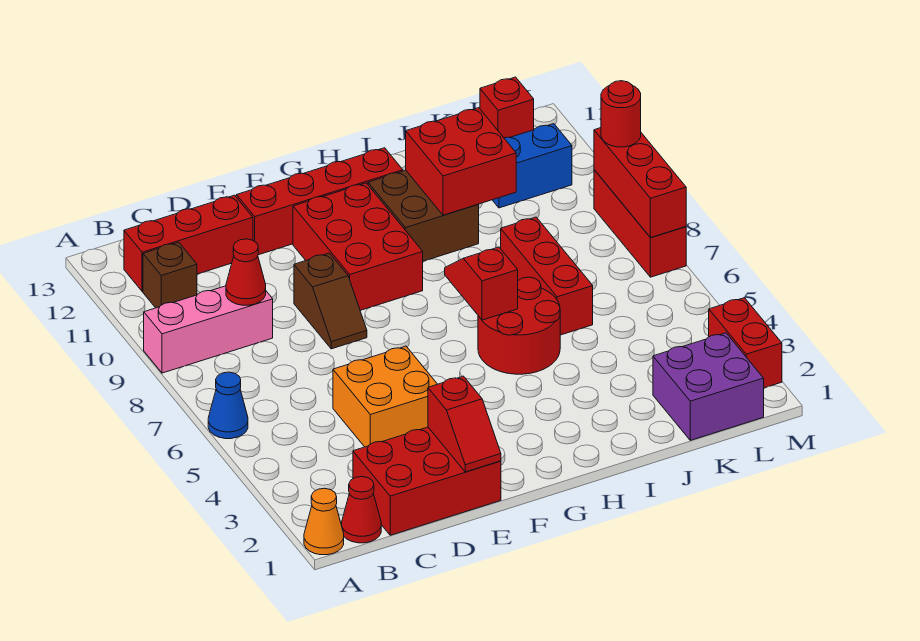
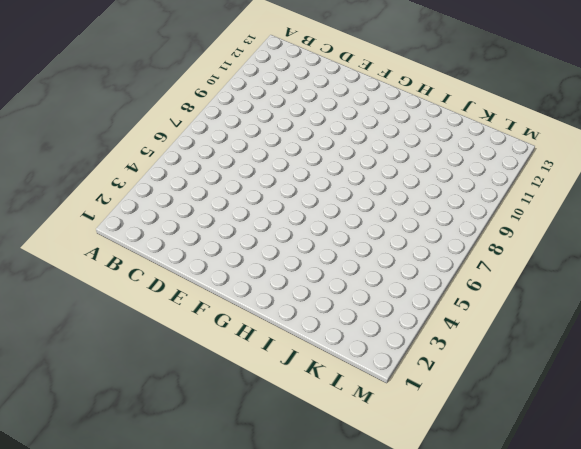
none -> orange 1x1 cone [304,488,344,555]
none -> blue 1x1 cone [208,372,248,439]
none -> pink 1x3 brick [144,286,273,373]

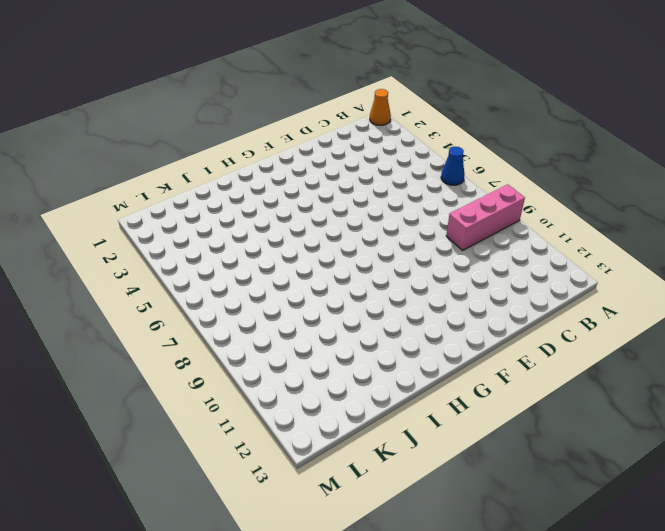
none -> red 1x1 cone [342,477,381,543]
none -> brown 1x1 brick [143,242,197,308]
none -> red 1x3 brick [124,195,253,291]

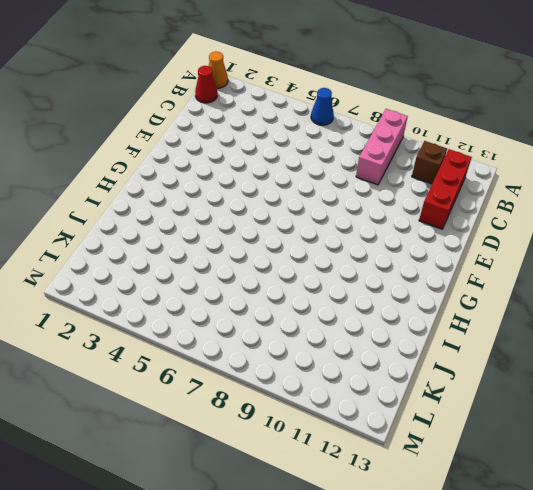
none -> red 2x3 brick [353,427,501,535]
none -> orange 2x2 brick [333,346,437,447]
none -> brown 1x2 slope [294,253,367,349]

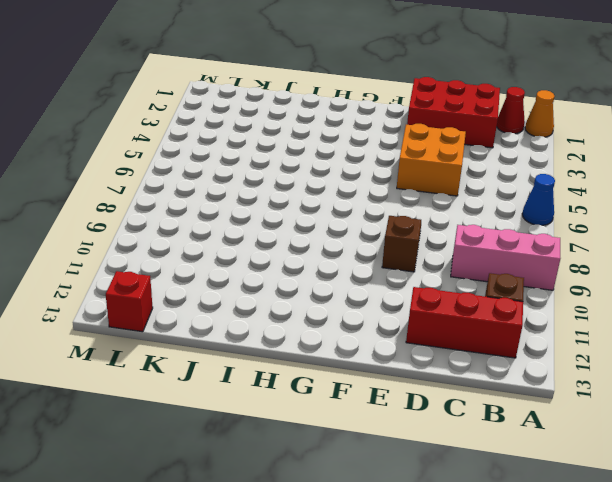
none -> red 1x4 brick [236,148,403,255]
none -> red 2x3 brick [293,183,423,310]
none -> red 2x2 round brick [478,277,560,374]

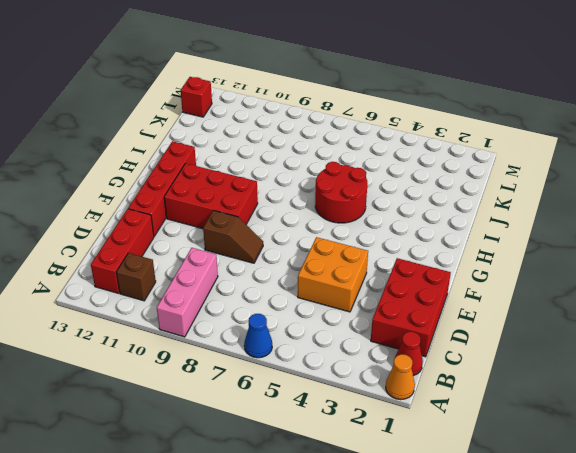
none -> brown 2x2 brick [368,170,479,261]
none -> red 1x3 brick [501,217,593,335]
none -> purple 2x2 brick [653,333,764,440]

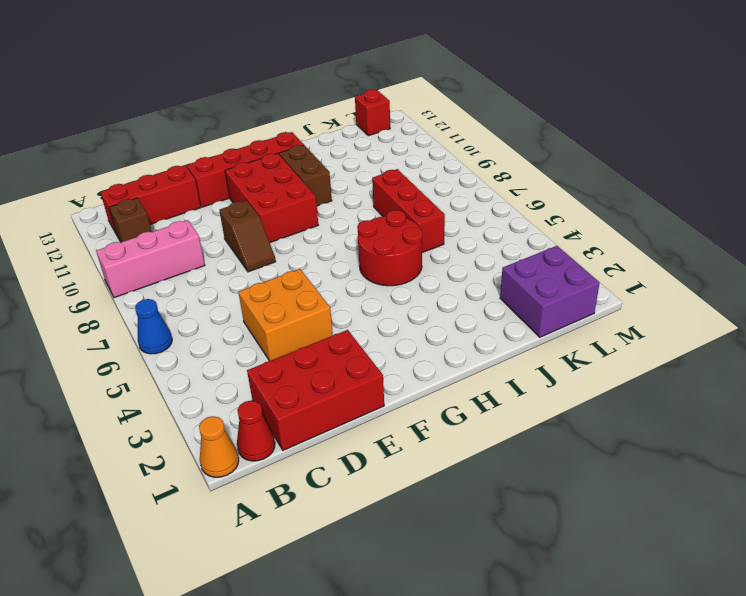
brown 1x2 brick [279,145,332,206] -> brown 2x2 brick [368,170,479,261]
none -> blue 1x2 brick [493,124,572,208]
none -> red 1x2 brick [709,298,782,388]
none -> red 1x3 brick [594,170,686,277]

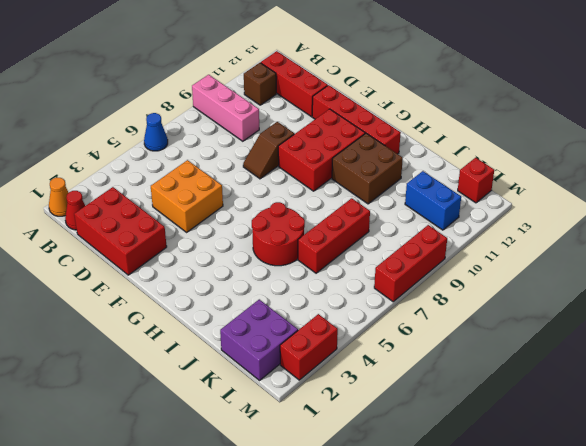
none -> red 1x1 cone [226,239,266,305]
none -> red 1x2 slope [428,376,501,472]
none -> red 1x2 slope [445,247,518,320]

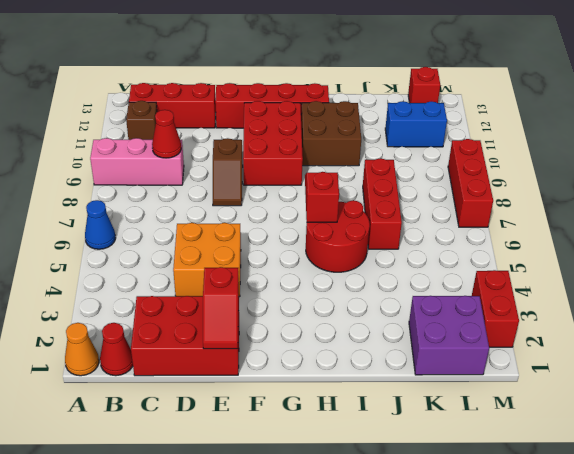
none -> red 2x2 brick [406,108,516,215]
none -> red 1x3 brick [594,128,686,238]
none -> red 1x1 round brick [601,81,641,147]

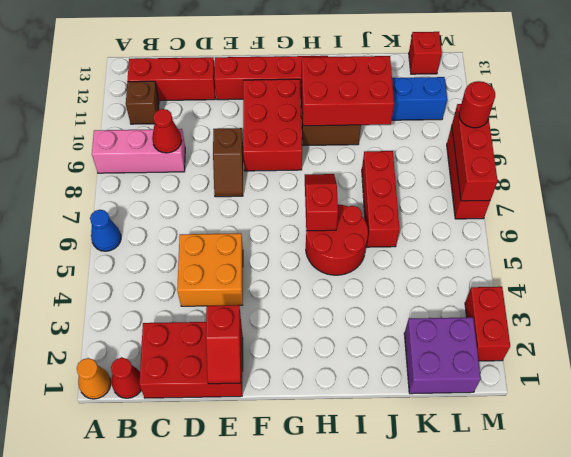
red 2x3 brick [301,56,394,126] -> red 2x2 brick [406,108,516,215]

